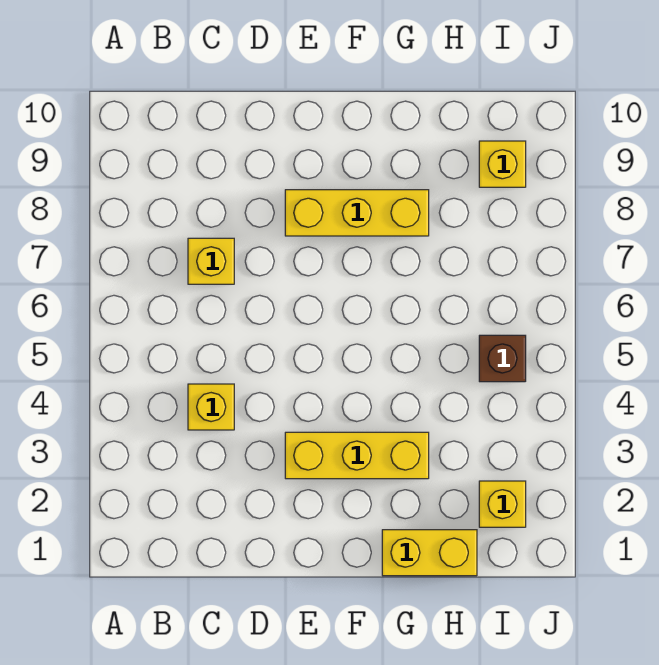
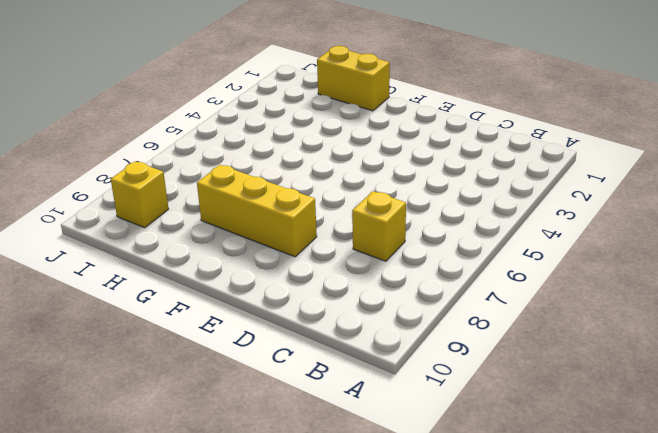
none -> yellow 1x1 brick [188,384,234,430]
none -> yellow 1x3 brick [285,432,429,479]

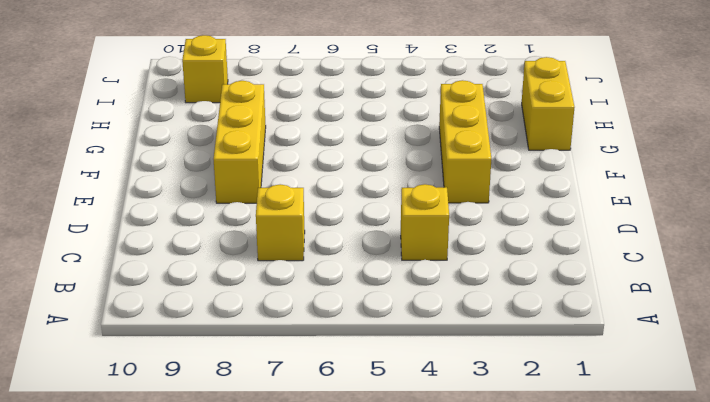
none -> yellow 1x1 brick [479,481,526,527]
none -> brown 1x1 brick [479,335,526,382]

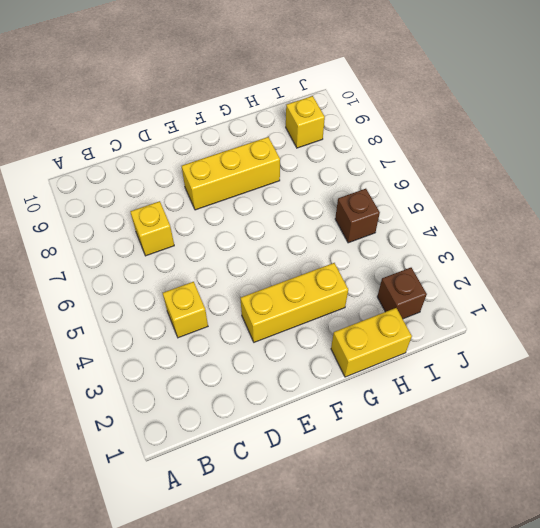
brown 1x1 brick [377,268,427,319] -> yellow 1x1 brick [479,481,526,527]

